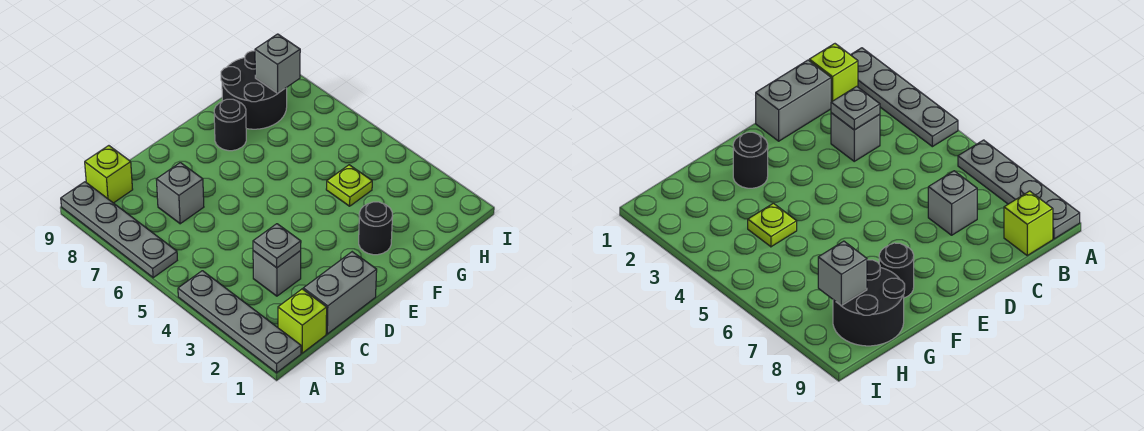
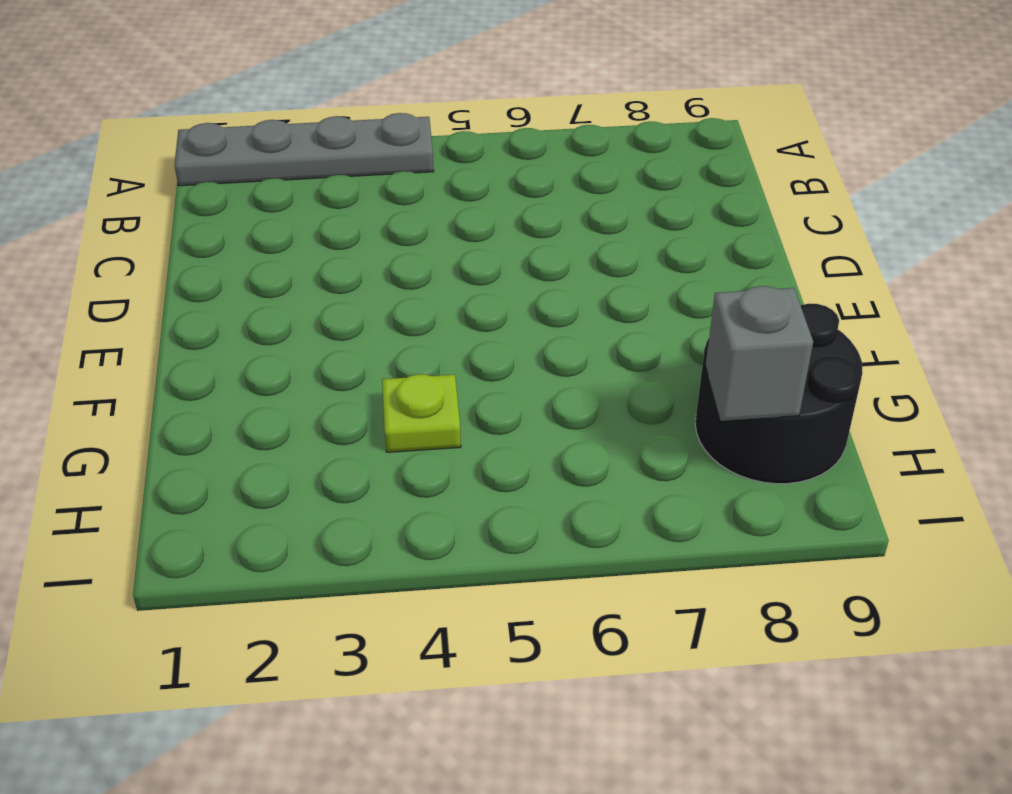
none -> grey 1x4 plate [61,182,177,278]
none -> lime 1x1 brick [278,289,327,353]
none -> lime 1x1 brick [85,146,133,203]

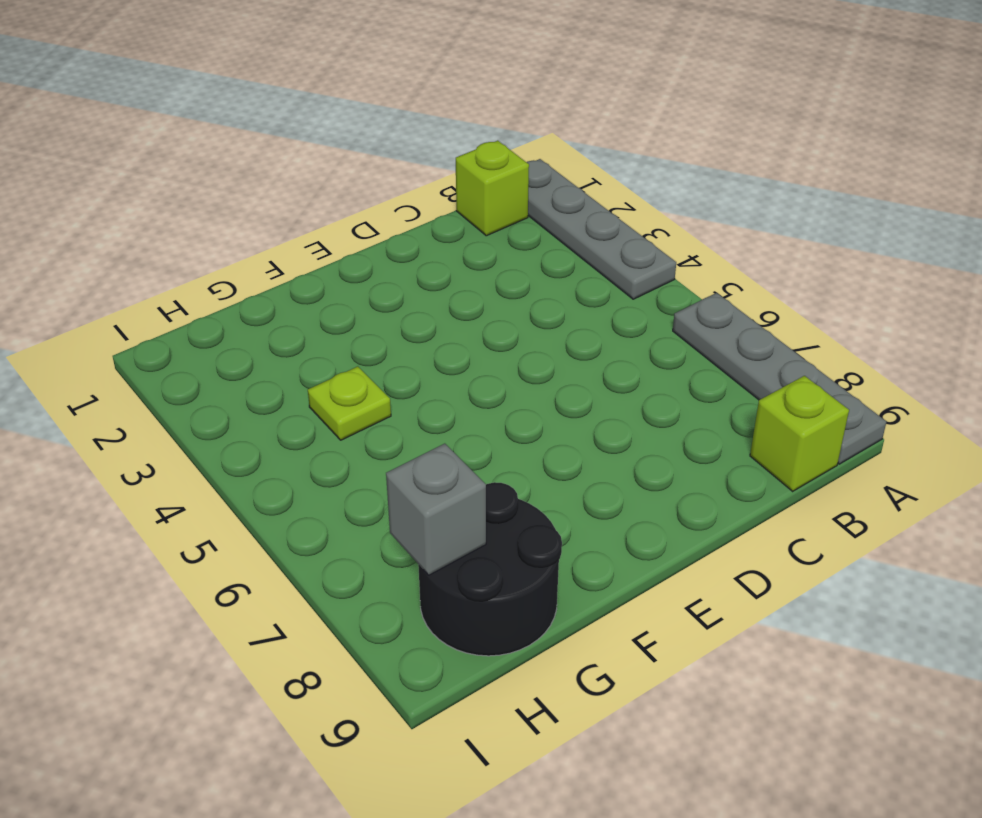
none -> grey 1x2 brick [303,252,377,334]
none -> grey 1x1 brick [253,251,301,296]
none -> grey 1x1 brick [156,163,204,224]

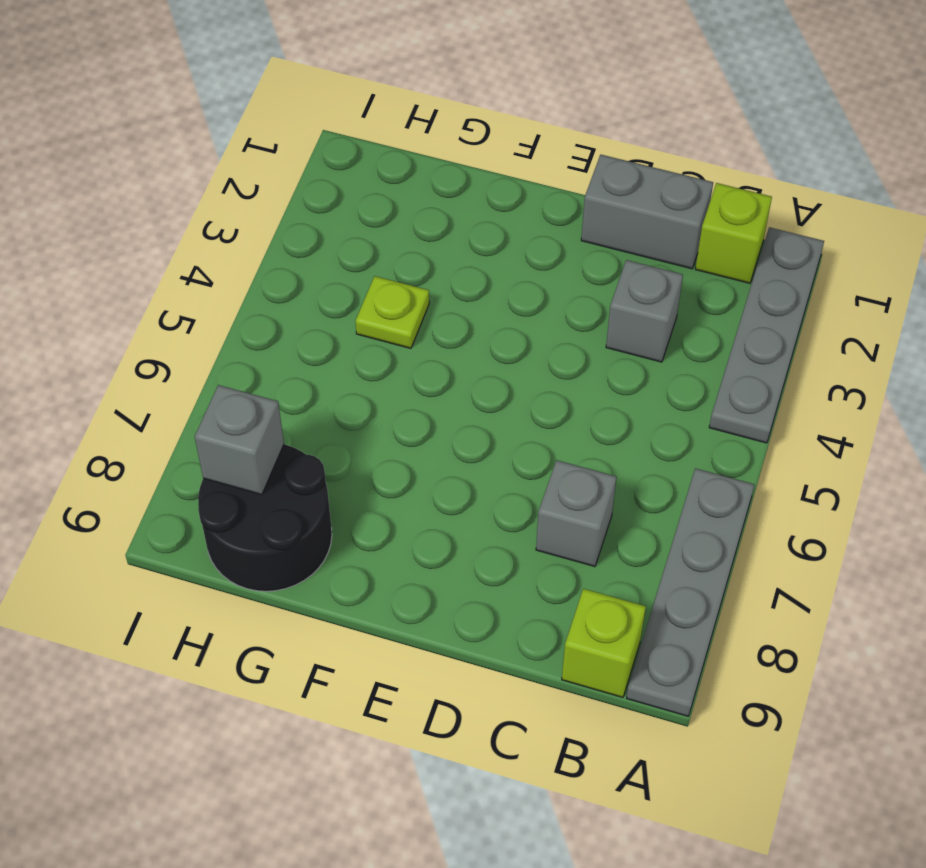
none -> black 1x1 round brick [359,202,393,255]
none -> black 1x1 round brick [214,99,246,151]
none -> grey 1x1 plate [253,224,301,268]

